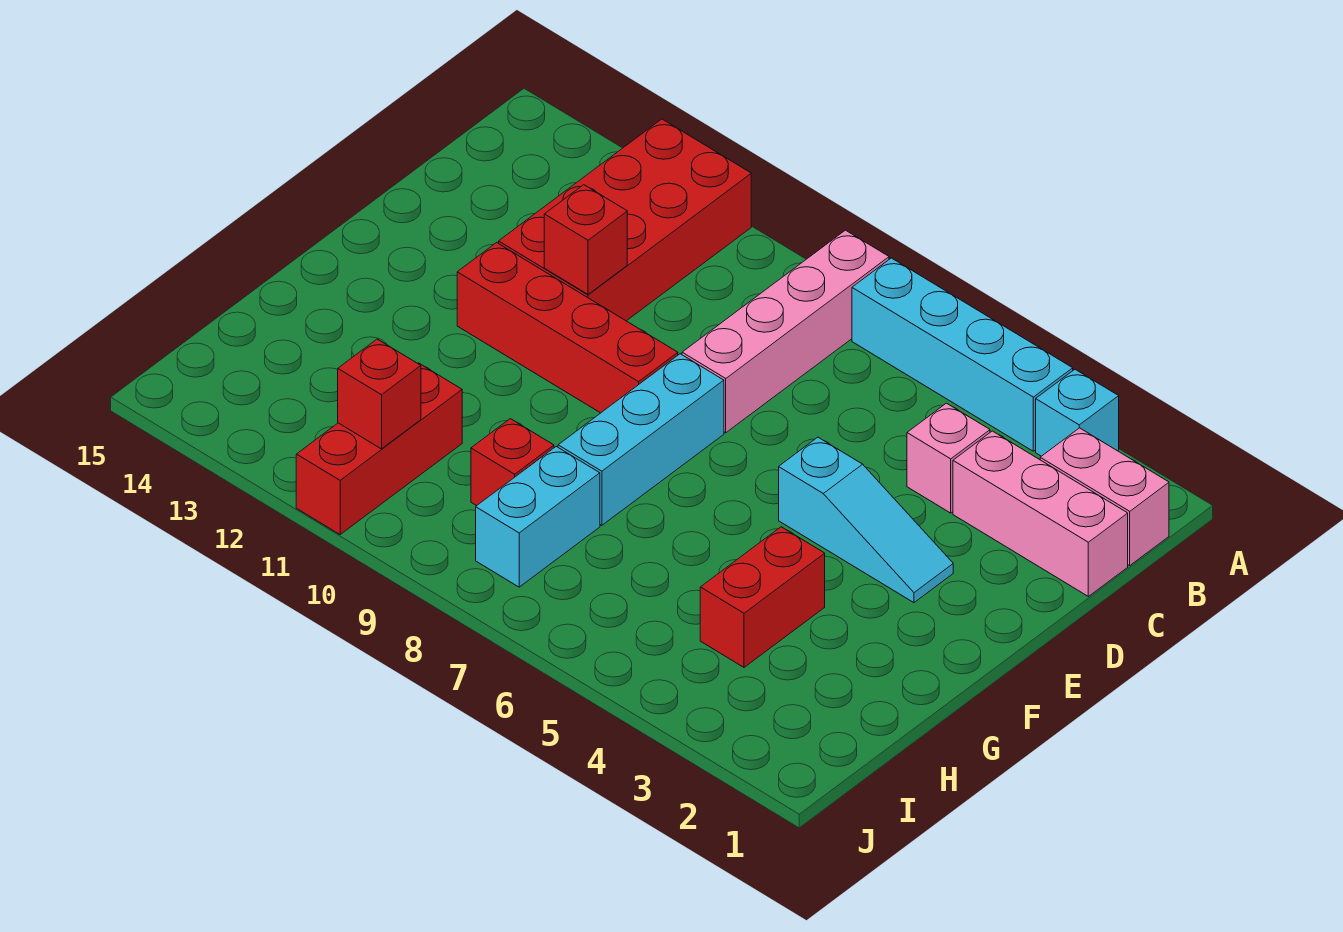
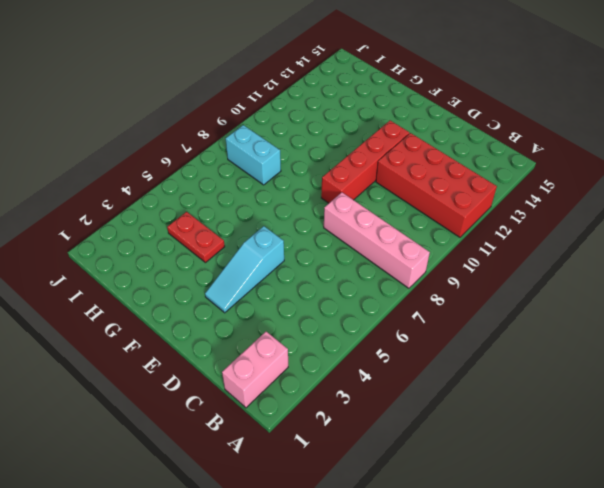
red 1x2 plate [167,212,225,263] -> red 1x2 brick [700,527,825,667]
none -> cyan 1x1 brick [1036,369,1119,456]
none -> cyan 1x4 brick [852,258,1073,451]
none -> pink 1x3 brick [953,431,1128,596]

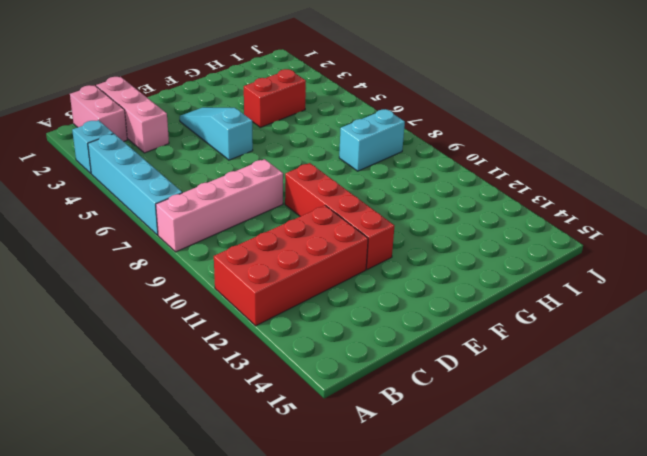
none -> pink 1x1 brick [907,403,990,513]
none -> cyan 1x3 brick [558,354,724,525]
none -> red 1x1 brick [471,419,554,506]

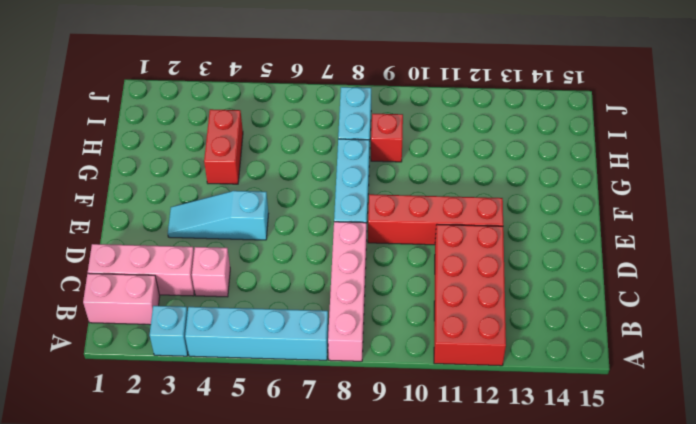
none -> red 1x3 brick [296,363,462,534]
none -> red 1x1 brick [544,185,627,294]
none -> red 1x1 brick [338,339,421,449]

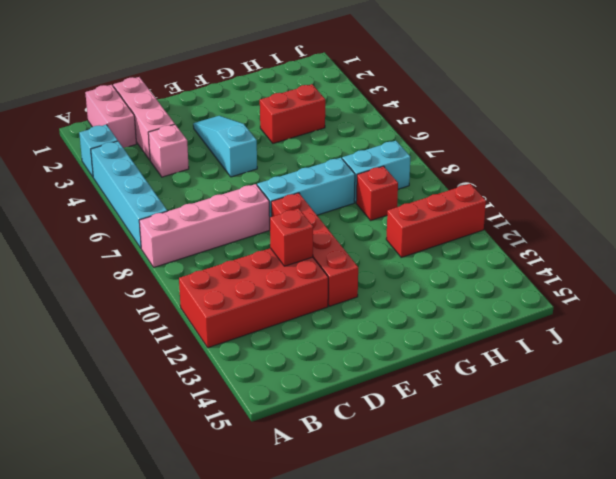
none -> red 1x1 brick [338,339,421,449]

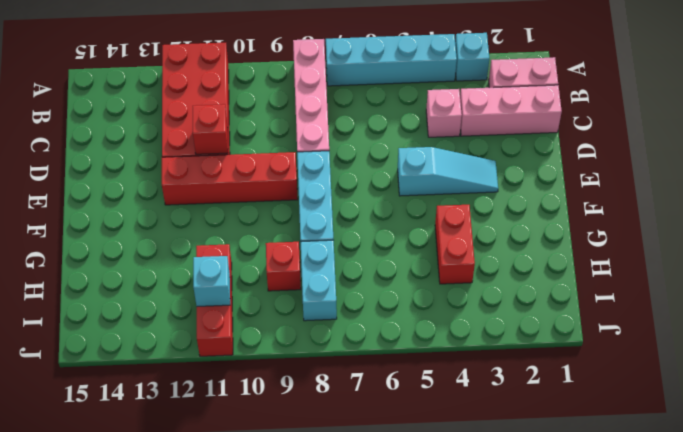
cyan 1x1 brick [193,256,230,306] -> red 1x1 brick [338,339,421,449]

